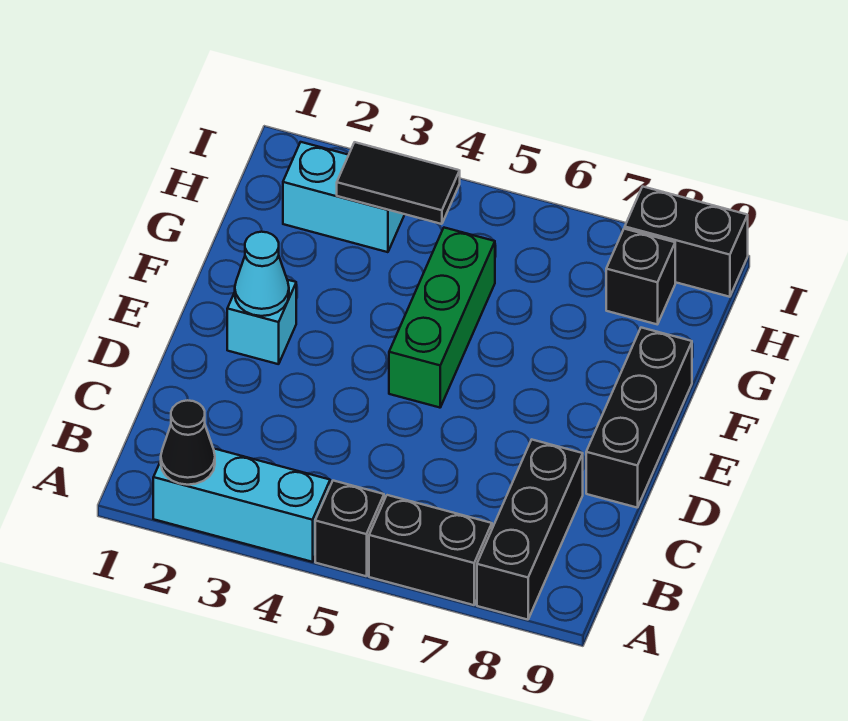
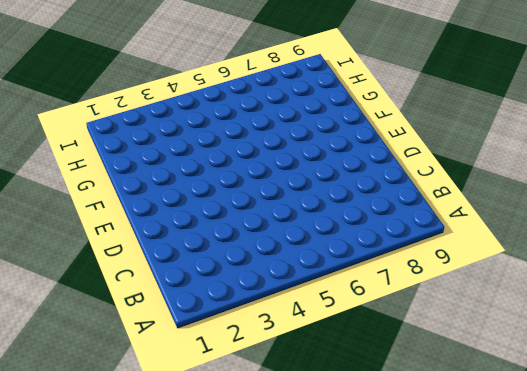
none -> cyan 1x3 brick [153,448,330,562]
none -> black 1x1 brick [315,481,384,576]
none -> black 1x2 brick [369,495,492,605]

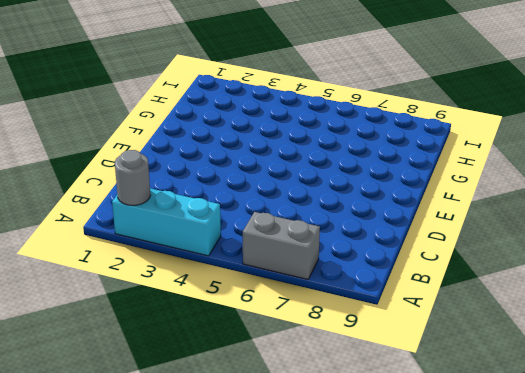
grey 1x1 round brick [115,150,151,205] -> black 1x1 cone [161,400,215,485]
grey 1x2 brick [243,212,320,279] -> black 1x2 brick [369,495,492,605]
none -> black 1x1 brick [315,481,384,576]
none -> black 1x3 brick [477,440,583,620]
none -> black 1x3 brick [586,328,692,508]

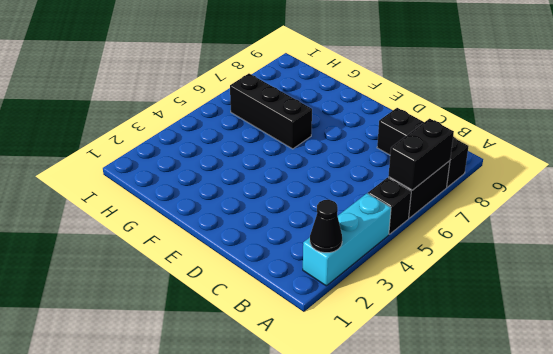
black 1x2 brick [388,119,454,190] -> black 1x2 brick moved to [625,187,748,297]
black 1x3 brick [230,74,312,149] -> black 1x3 brick moved to [586,328,692,508]
none -> cyan 1x1 brick [227,280,296,364]
none -> green 1x3 brick [389,228,495,408]
none -> cyan 1x2 brick [283,142,405,252]

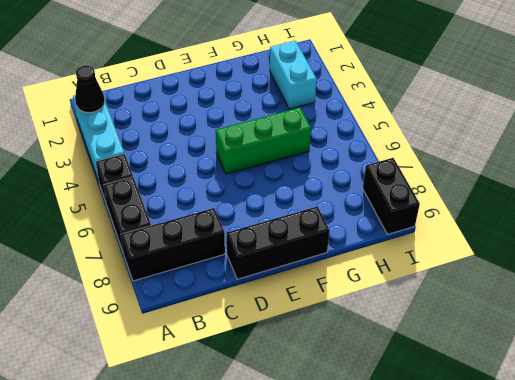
none -> cyan 1x1 brick [227,280,296,364]
none -> black 1x1 brick [606,229,675,324]
none -> cyan 1x1 cone [234,232,289,316]

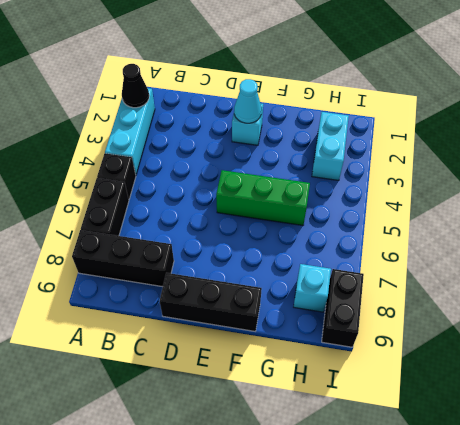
cyan 1x1 brick [294,264,331,312] -> black 1x1 brick [606,229,675,324]
none -> black 1x2 tile [337,142,460,224]

